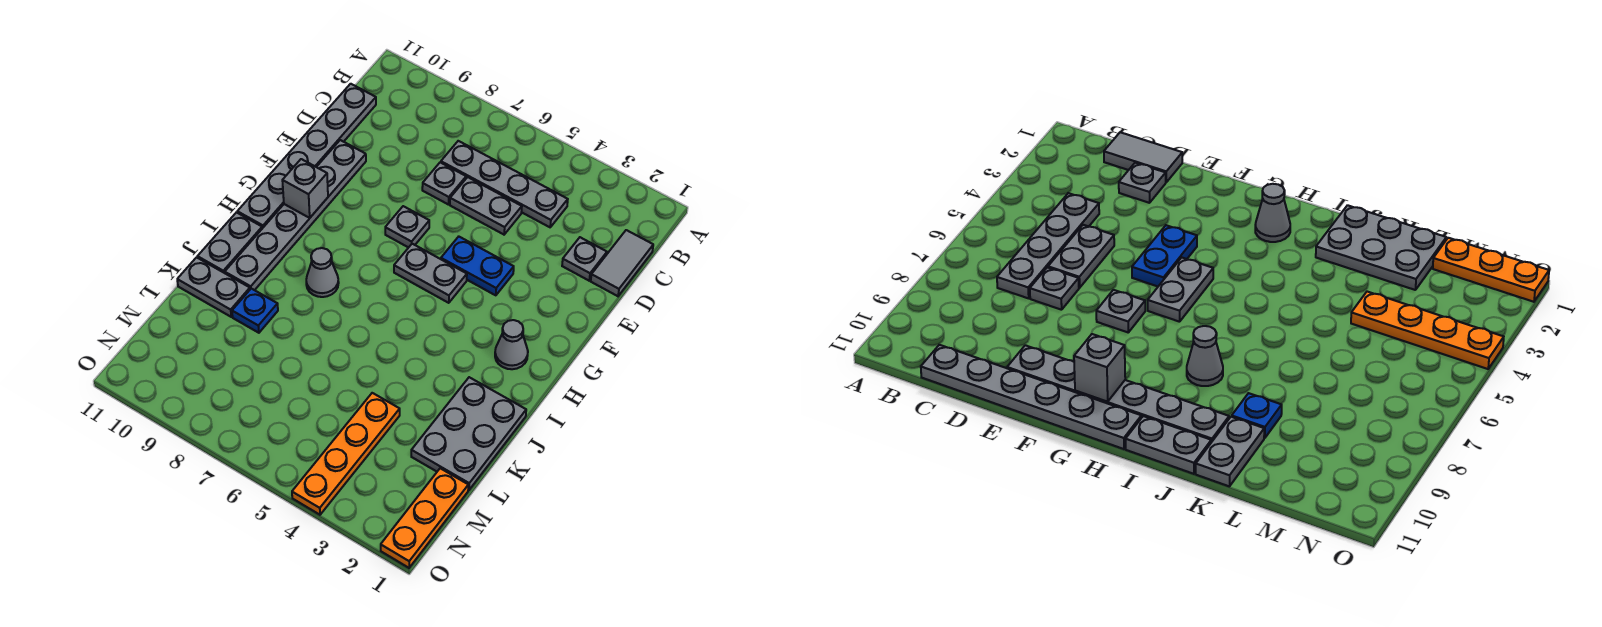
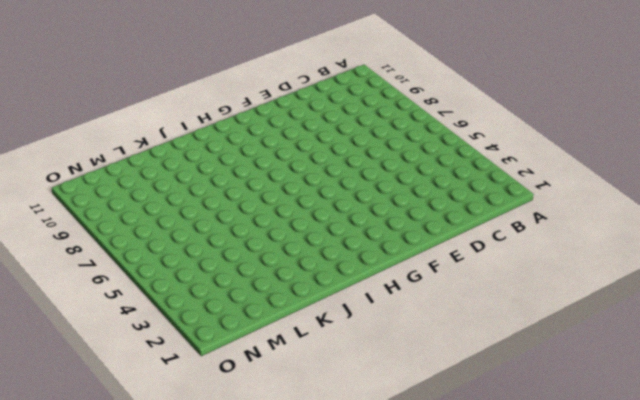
none -> grey 1x2 tile [591,230,653,296]
none -> grey 1x4 plate [441,141,568,227]
none -> grey 1x6 plate [237,84,376,228]

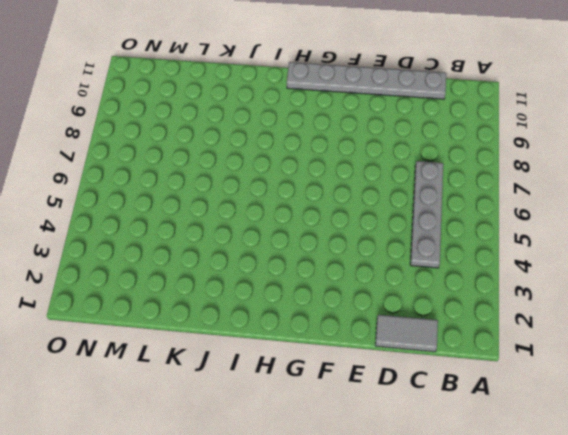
none -> grey 1x1 plate [562,237,607,281]
none -> grey 1x2 plate [450,177,522,234]
none -> grey 1x1 plate [422,162,466,205]

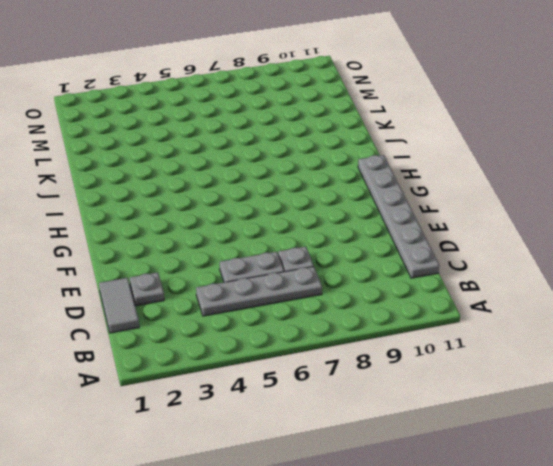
none -> grey 1x6 plate [225,140,366,290]
none -> blue 1x2 plate [441,237,514,295]
none -> grey 1x1 plate [385,206,429,248]

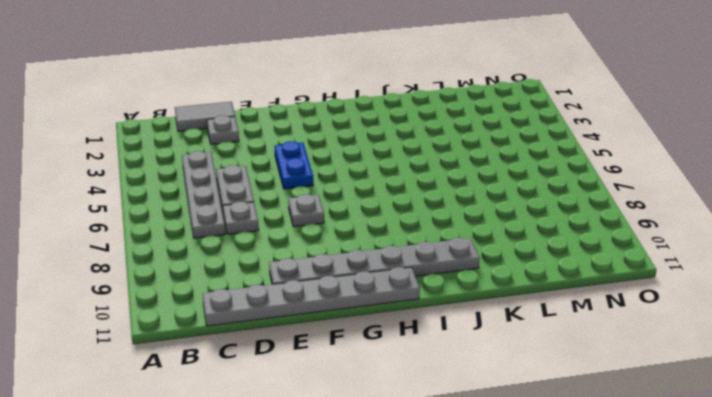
none -> grey 1x2 plate [394,244,467,303]
none -> grey 1x1 cone [495,320,528,369]
none -> grey 1x1 cone [306,248,339,297]

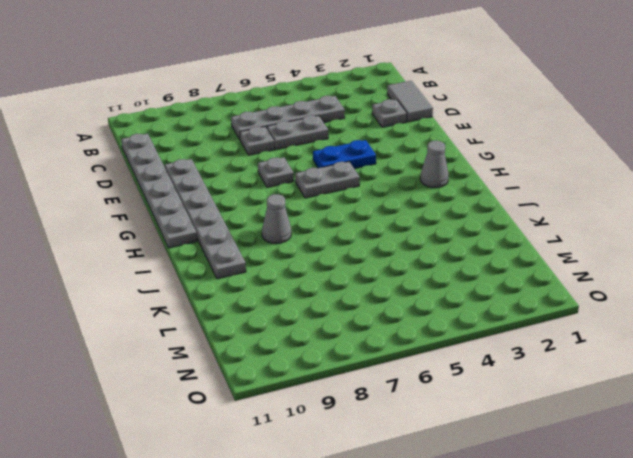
none -> grey 1x2 plate [197,212,262,273]
none -> grey 2x3 plate [411,377,526,490]
none -> blue 1x1 plate [232,289,278,333]

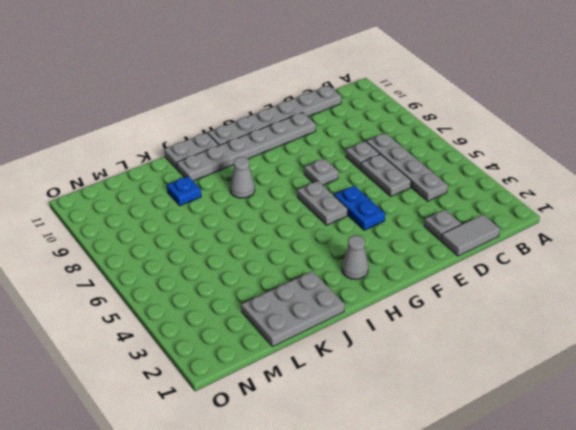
none -> grey 1x2 plate [177,257,250,317]
none -> orange 1x4 plate [292,393,400,515]
none -> orange 1x3 plate [381,468,468,568]

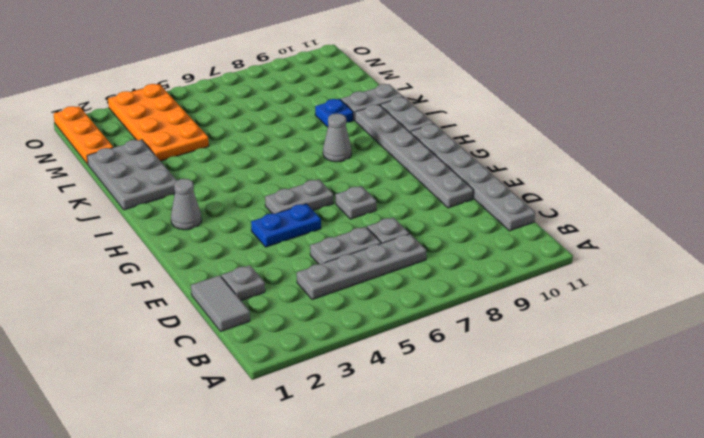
orange 2x4 plate [108,84,209,161] -> orange 1x4 plate [292,393,400,515]
none -> grey 1x1 brick [282,159,328,218]

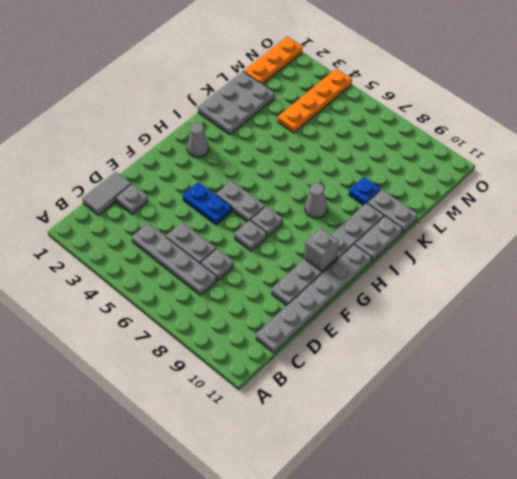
grey 1x1 plate [251,206,283,237] -> none

